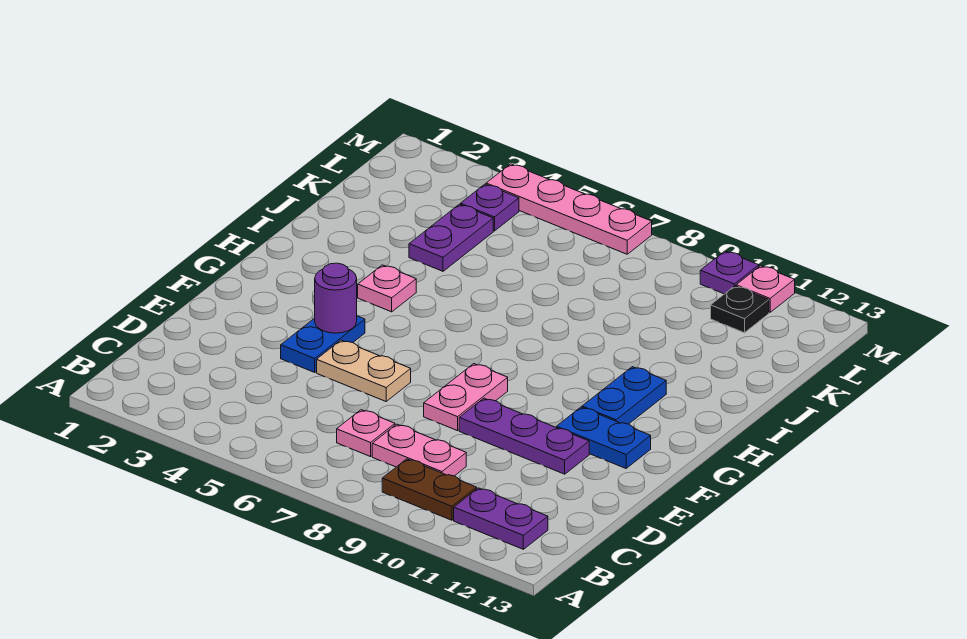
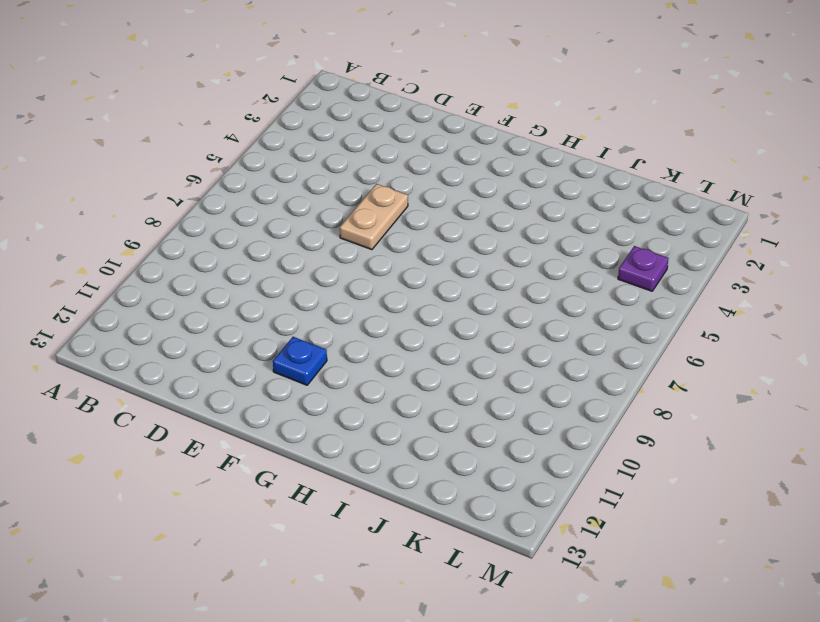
blue 1x1 plate [273,337,327,385] -> blue 1x2 plate [556,407,651,468]
none -> brown 1x2 plate [382,459,477,520]
none -> purple 1x2 plate [454,488,548,549]
none -> pink 1x1 plate [337,410,395,457]

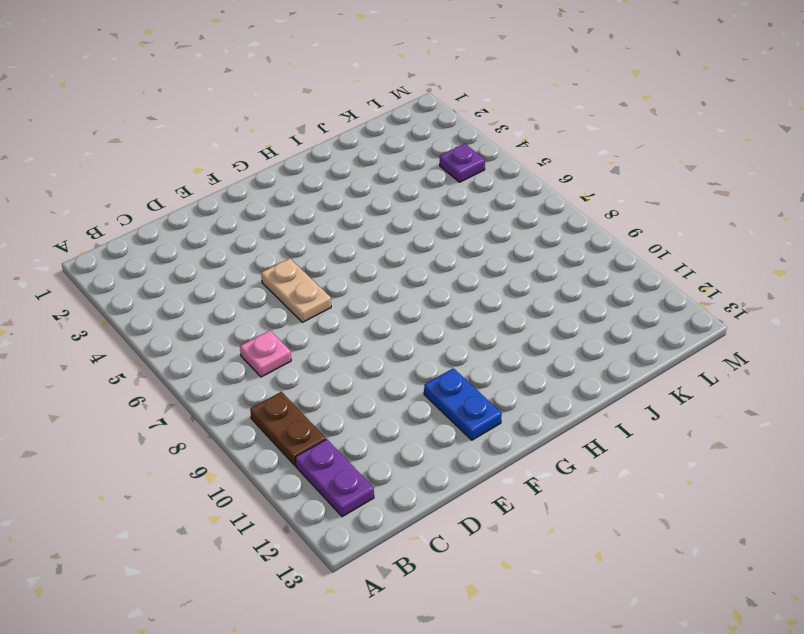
none -> pink 1x2 plate [372,424,466,476]
none -> blue 1x2 plate [281,316,365,372]
none -> pink 1x2 plate [424,364,508,431]

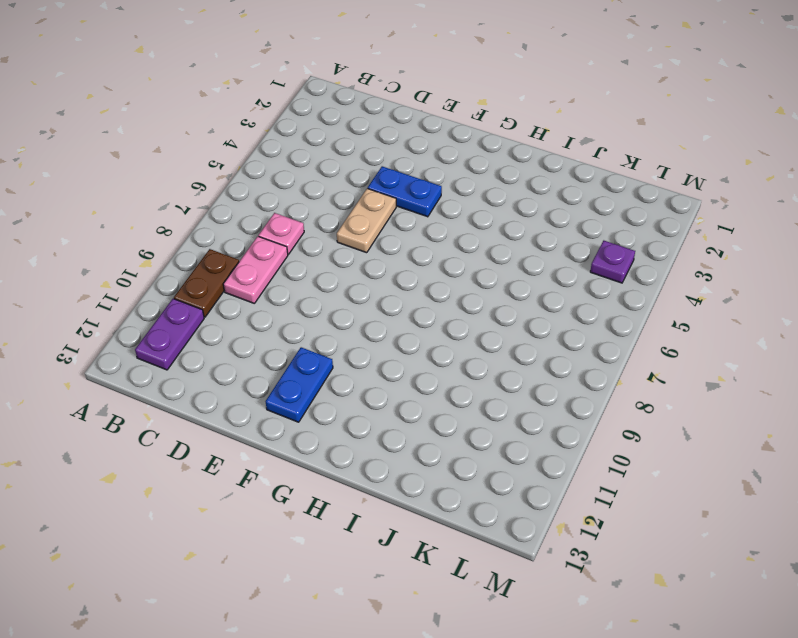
none -> pink 1x2 plate [424,364,508,431]
none -> purple 1x3 plate [459,398,589,474]
none -> blue 1x2 plate [582,367,666,424]

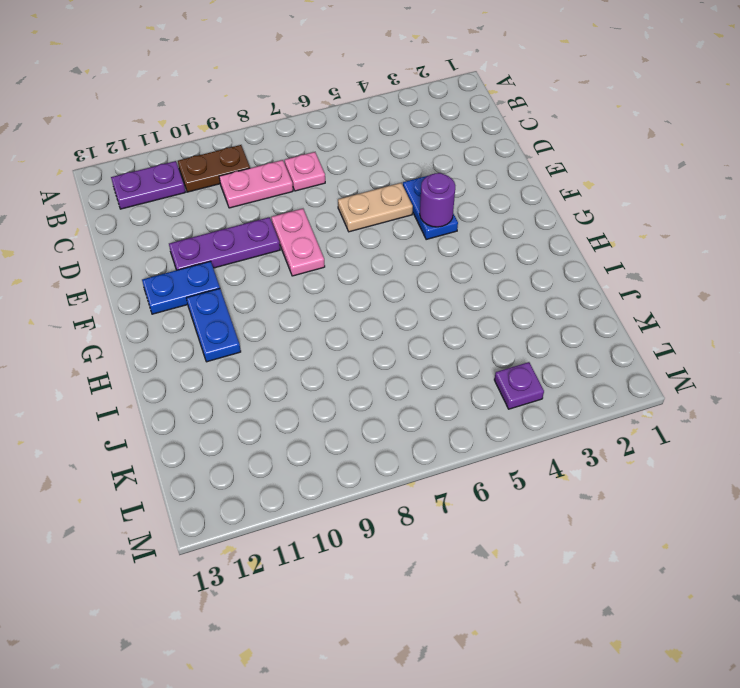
none -> pink 1x1 plate [358,265,416,312]
none -> purple 1x2 plate [409,204,493,271]
none -> black 1x1 plate [711,286,769,333]

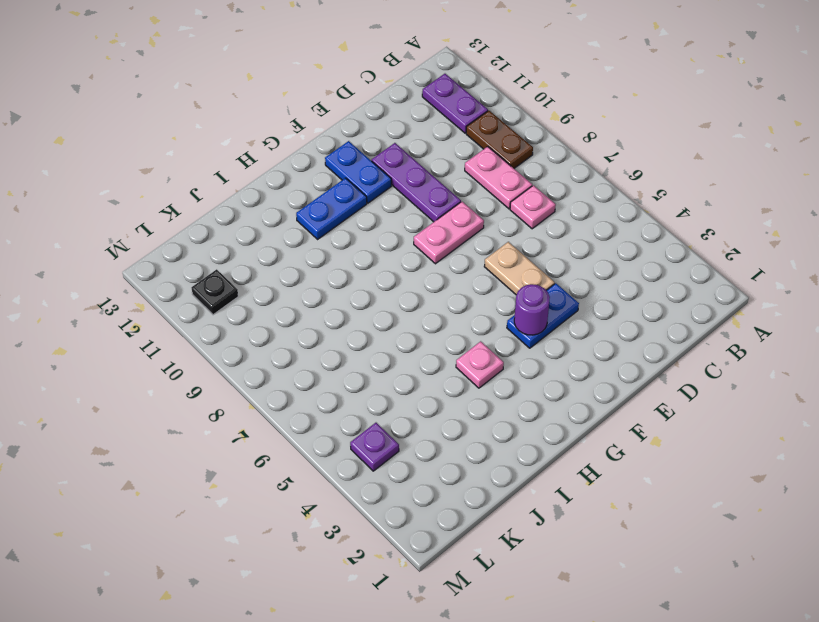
none -> purple 1x2 plate [409,204,493,271]
none -> pink 1x4 plate [486,164,652,254]
none -> purple 1x1 plate [700,251,759,294]

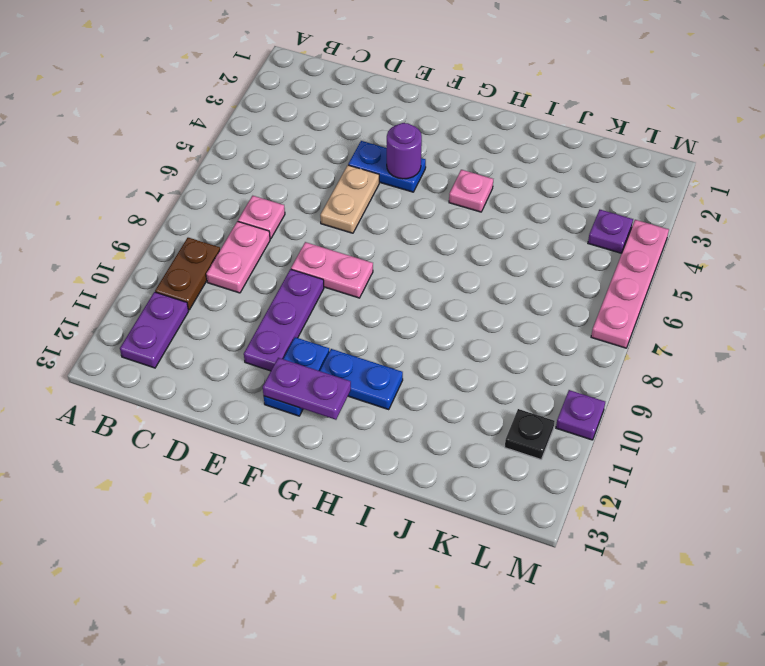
purple 1x2 plate [263,358,351,420] -> purple 1x2 plate moved to [409,204,493,271]
none -> pink 1x1 plate [736,266,795,312]

